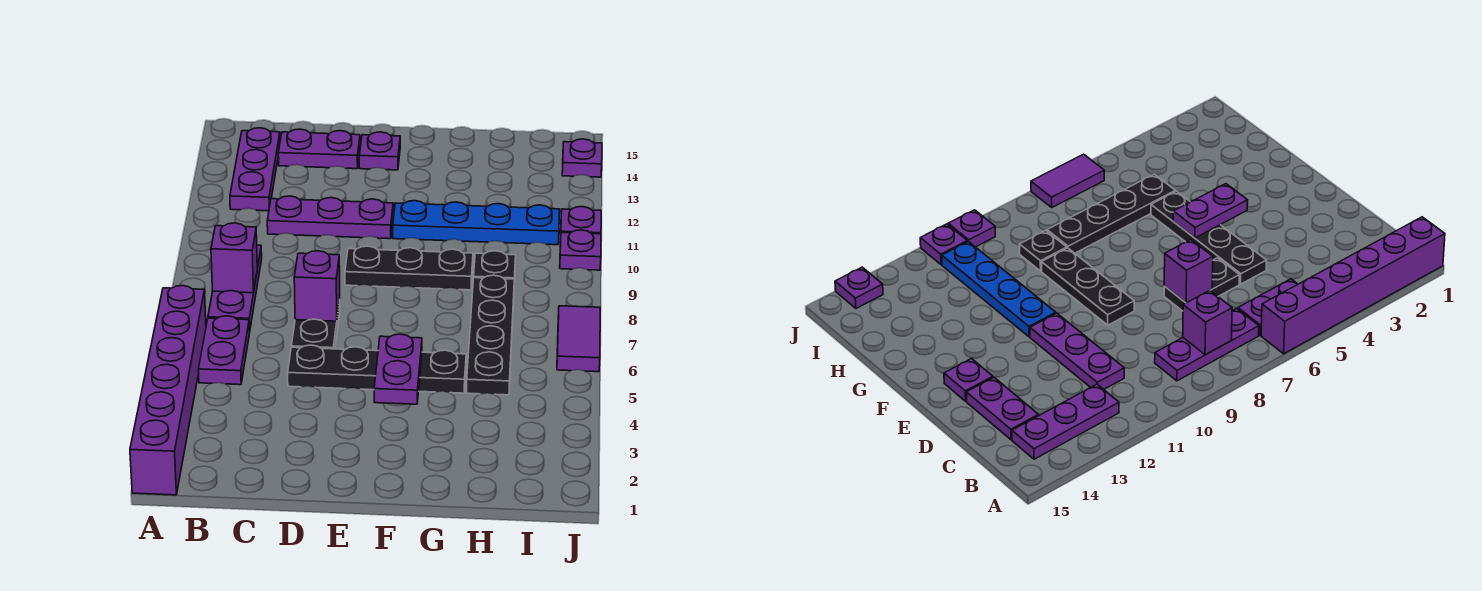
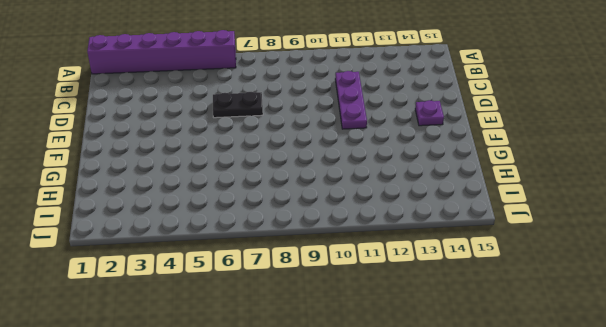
none -> purple 1x2 plate [198,316,250,385]
none -> purple 1x3 plate [208,245,262,331]
none -> purple 1x3 plate [230,128,280,211]

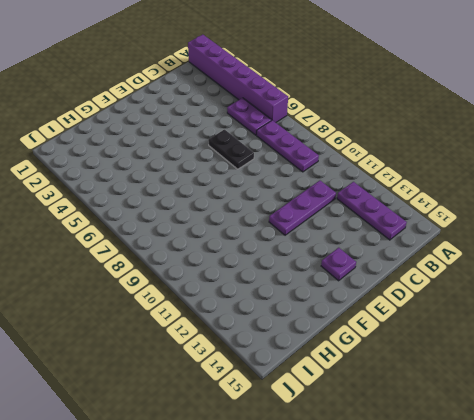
none -> purple 1x2 plate [278,129,360,169]
none -> black 1x4 plate [288,345,466,393]
none -> black 1x3 plate [345,246,473,290]

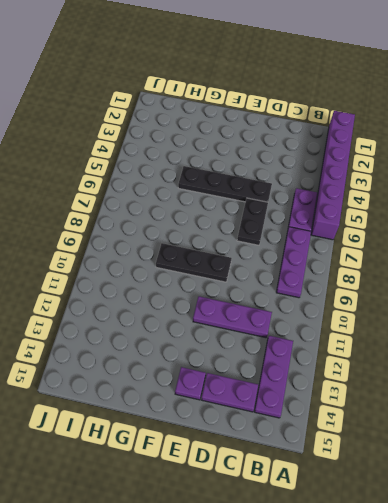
none -> blue 1x4 plate [393,201,560,245]
none -> black 1x4 plate [466,275,514,395]
none -> black 1x1 plate [474,251,516,282]

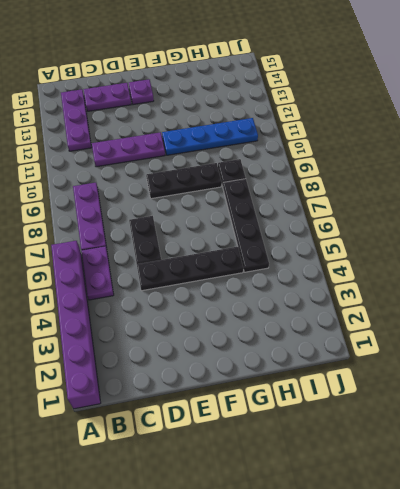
none -> purple 1x2 tile [557,306,600,372]
none -> purple 1x1 plate [560,230,601,270]
none -> purple 1x1 plate [561,207,601,234]

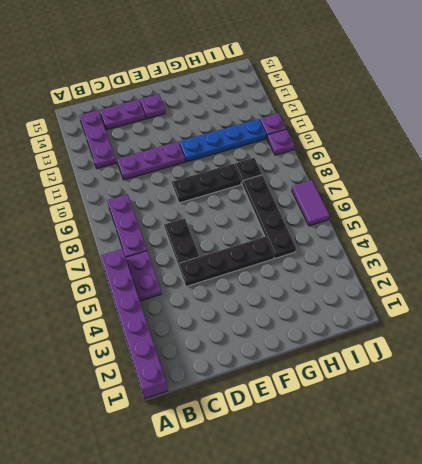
none -> purple 1x1 plate [562,139,602,177]
none -> purple 1x1 brick [211,223,257,293]
none -> purple 1x1 brick [294,251,340,321]

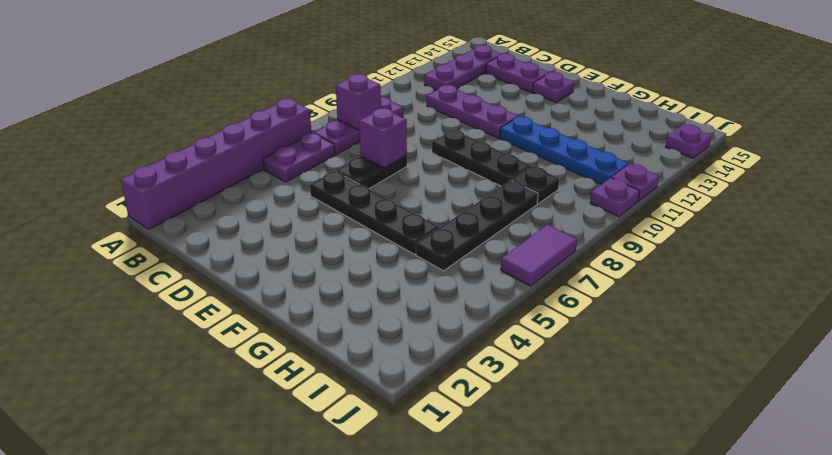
none -> purple 1x2 plate [374,334,422,404]

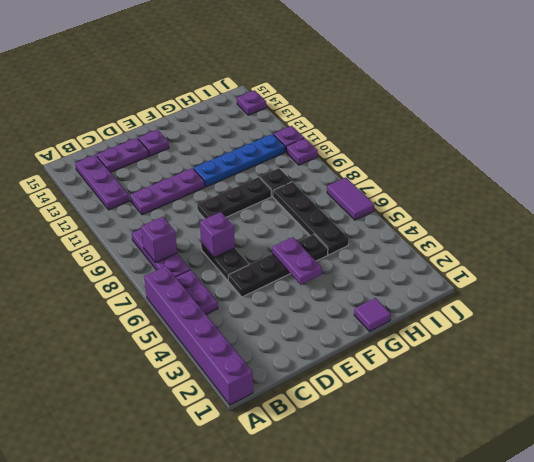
purple 1x1 tile [354,298,391,331] -> none

